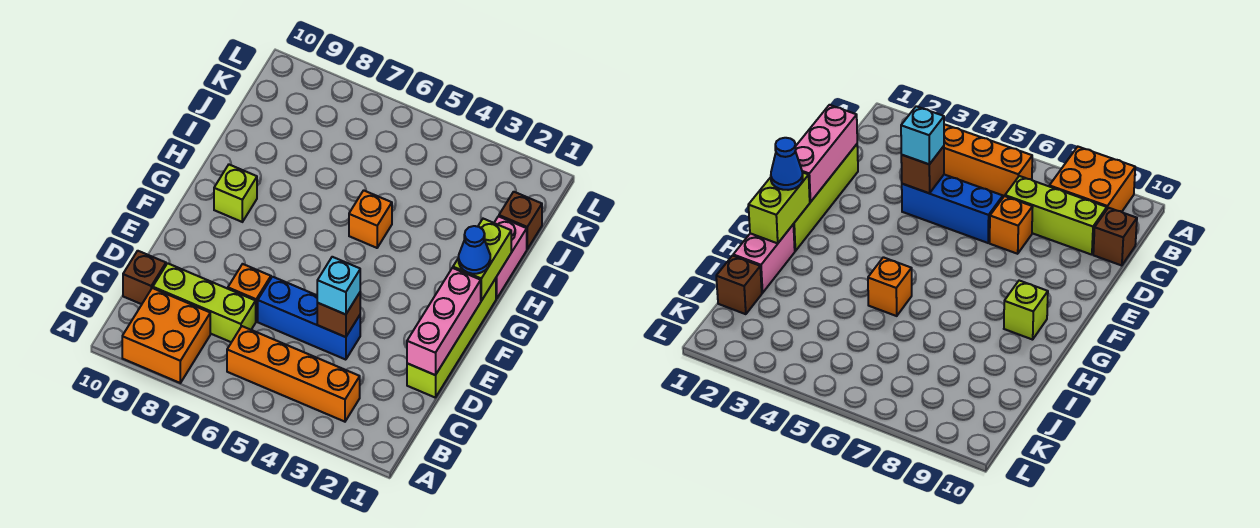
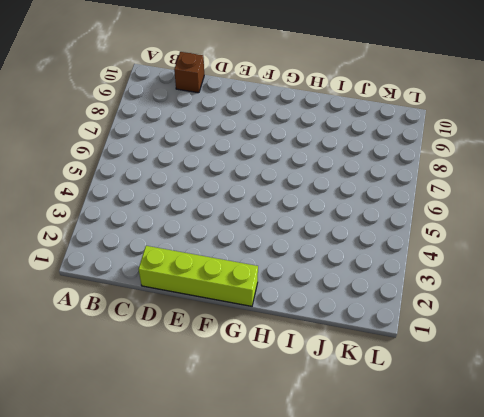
none -> orange 2x2 brick [122,288,210,383]
none -> orange 1x4 brick [227,326,360,422]
none -> lime 1x3 brick [153,263,256,342]

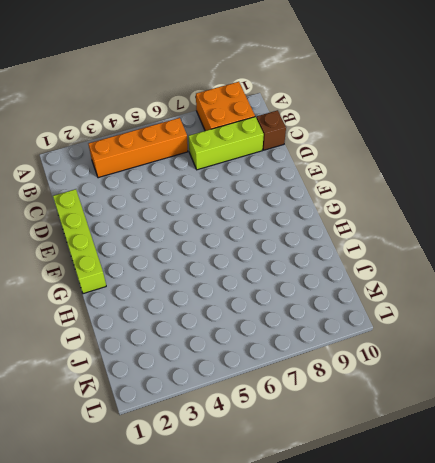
none -> blue 1x3 brick [258,277,360,360]
none -> orange 1x1 brick [228,264,271,321]
none -> lime 1x1 brick [214,165,257,222]

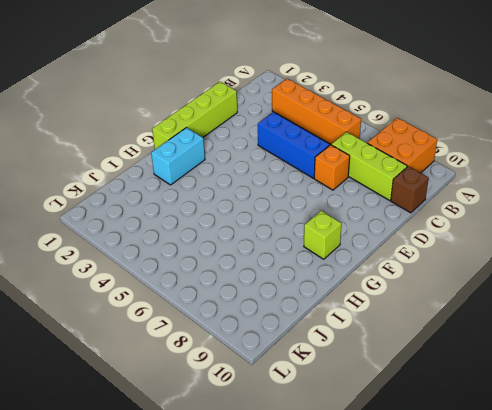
cyan 1x2 brick [151,128,205,185] -> none
none -> pink 1x2 brick [494,216,527,299]
none -> orange 1x1 brick [349,190,392,248]
none -> brown 1x1 brick [499,192,542,249]

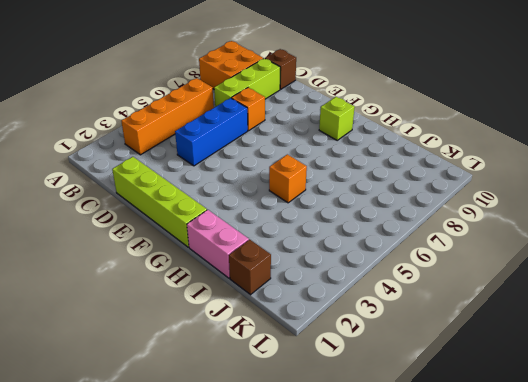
none -> pink 1x3 brick [407,268,481,375]
none -> brown 1x1 brick [317,293,360,337]
none -> lime 1x2 brick [453,219,511,301]

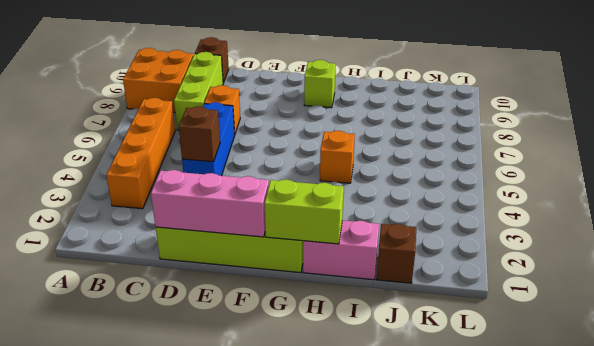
none -> cyan 1x1 brick [317,257,360,315]
none -> blue 1x1 cone [459,226,490,274]

